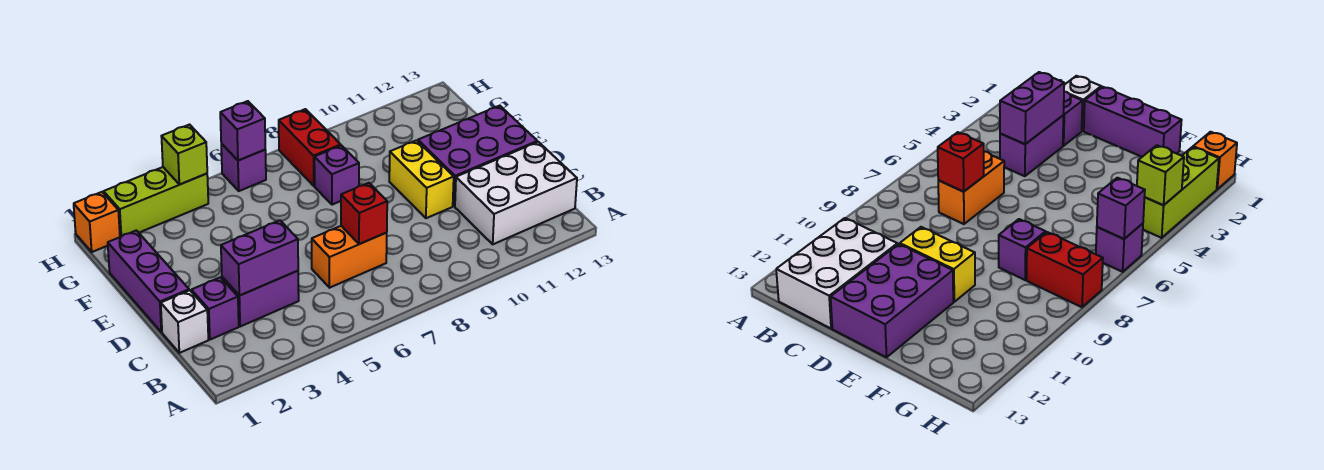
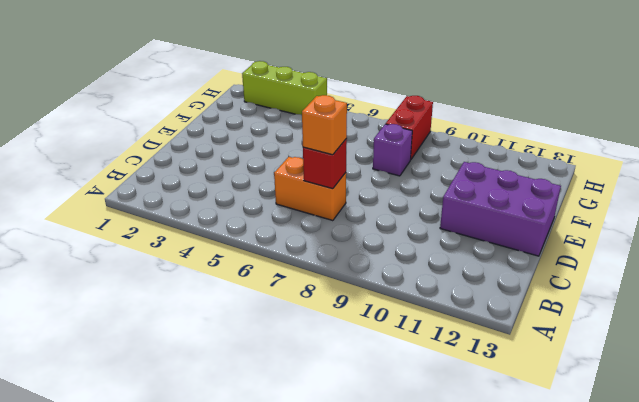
orange 1x1 brick [302,95,347,155] -> orange 1x1 brick moved to [74,192,120,252]
none -> white 2x3 brick [455,142,577,244]
none -> white 1x1 brick [161,290,208,353]
none -> purple 1x1 brick [191,277,239,340]

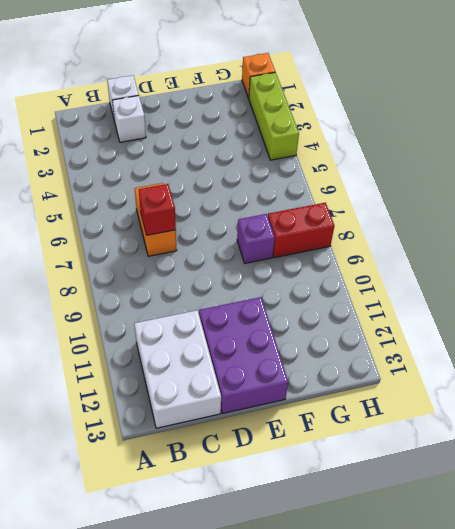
white 1x1 brick [112,96,146,142] -> purple 1x1 brick [191,277,239,340]
none -> purple 1x2 brick [222,271,299,326]
none -> purple 1x3 brick [108,230,189,332]
none -> yellow 1x2 brick [389,140,454,218]

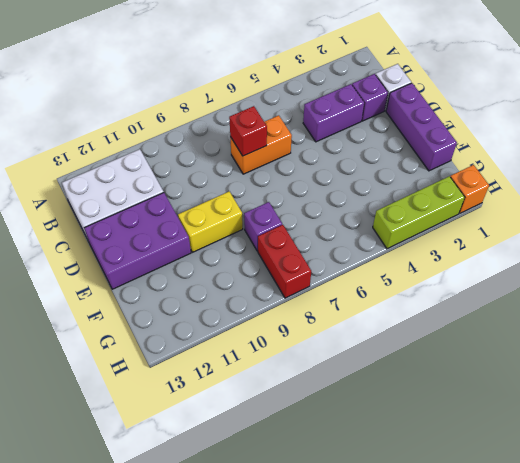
yellow 1x2 brick [178,191,243,252] -> yellow 1x2 brick turned to [389,140,454,218]
none -> purple 1x1 brick [221,144,266,191]
none -> purple 1x2 brick [221,220,298,296]
none -> lime 1x1 brick [161,125,207,184]

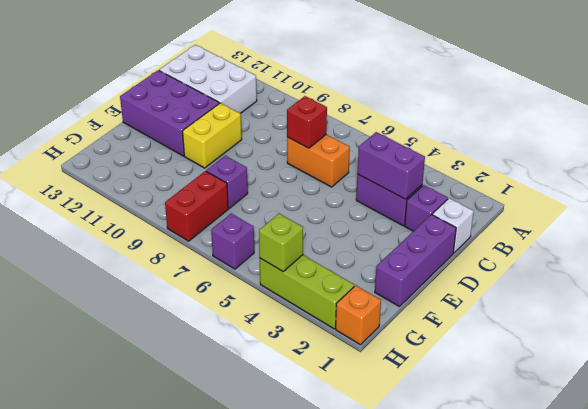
none -> purple 1x1 brick [220,101,265,161]

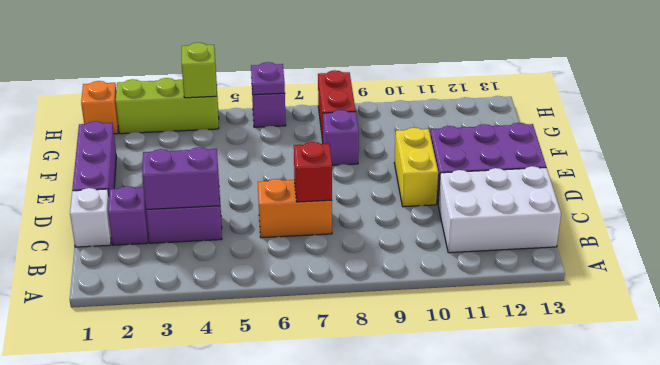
purple 1x1 plate [251,62,285,95] -> purple 1x1 brick [220,101,265,161]

